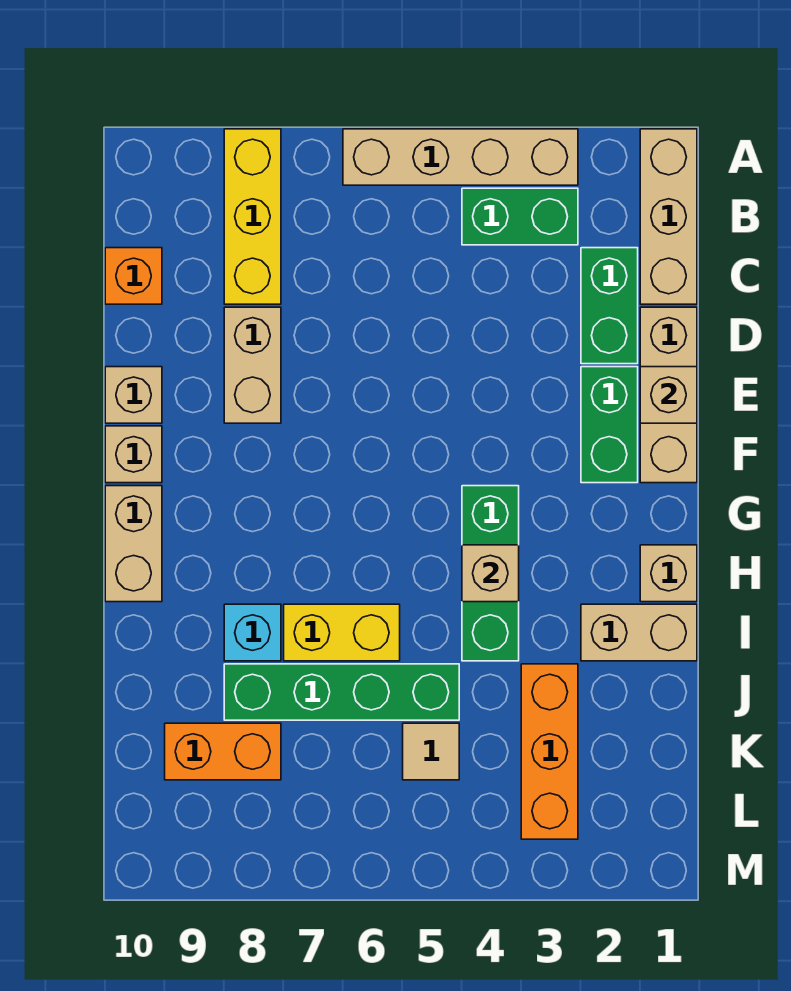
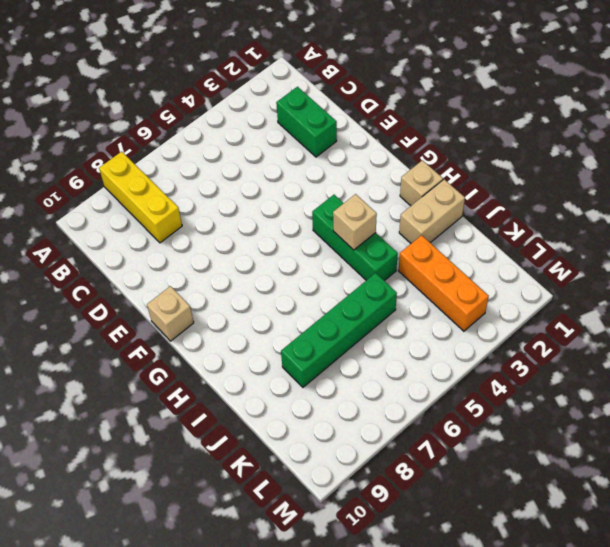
none -> tan 1x3 brick [640,129,697,304]
none -> tan 1x4 brick [343,129,578,185]
none -> green 1x2 brick [462,188,578,245]

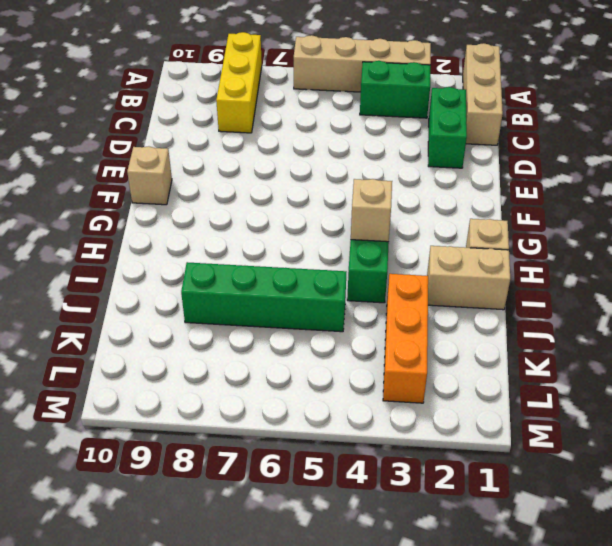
none -> orange 1x1 brick [105,248,162,304]
none -> tan 1x3 brick [640,307,697,483]
none -> tan 1x2 brick [224,307,281,423]

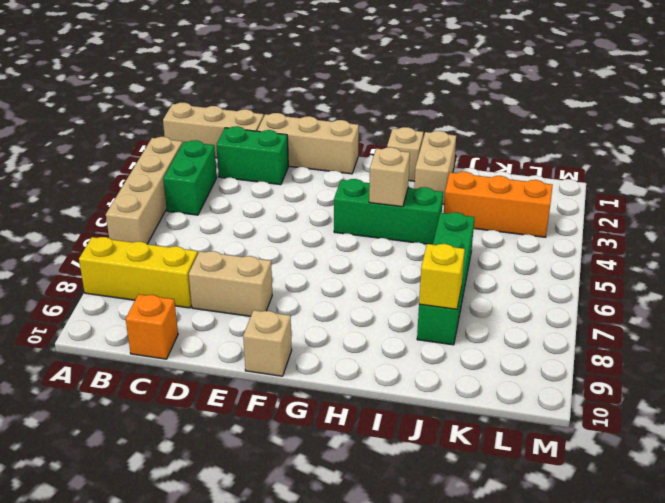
yellow 1x1 brick [419,244,465,309] -> none
none -> green 1x2 brick [581,367,638,483]
none -> tan 1x1 brick [105,367,162,423]
none -> tan 1x2 brick [105,486,162,602]

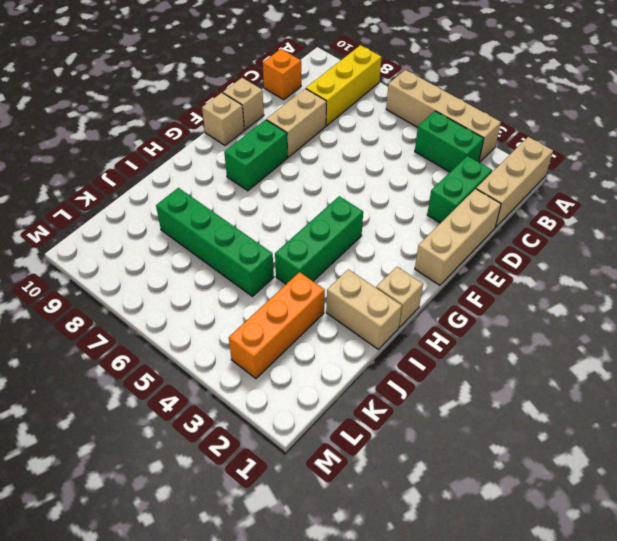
green 1x2 brick [224,120,288,191] -> green 1x2 brick moved to [581,367,638,483]
none -> tan 1x2 brick [105,486,162,602]
none -> yellow 1x2 brick [284,604,400,661]
none -> cyan 1x1 brick [224,604,281,661]

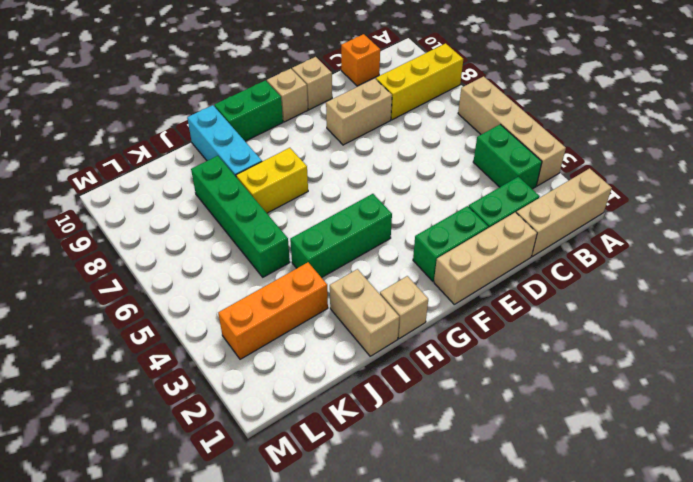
green 1x2 brick [214,80,283,141] -> tan 1x2 brick [105,486,162,602]
yellow 1x2 brick [236,148,308,213] -> yellow 1x2 brick turned to [284,604,400,661]
cyan 1x3 brick [187,105,262,176] -> cyan 1x1 brick [224,604,281,661]
none -> tan 1x1 tile [403,723,459,780]
none -> orange 1x2 brick [165,723,281,780]
none -> tan 1x1 brick [640,367,697,423]

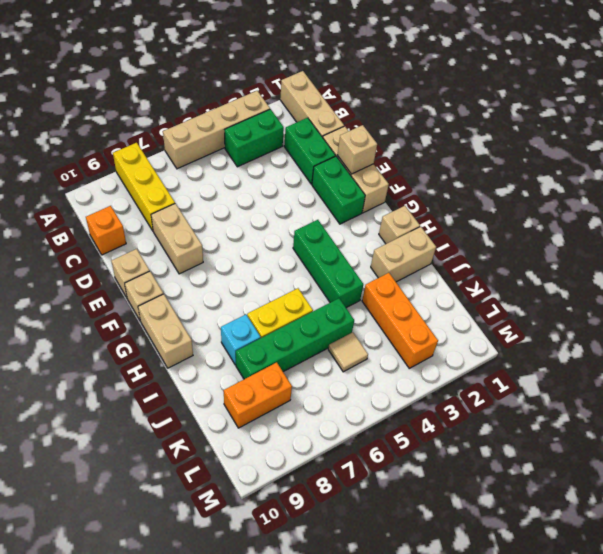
none -> tan 1x1 brick [462,545,519,602]

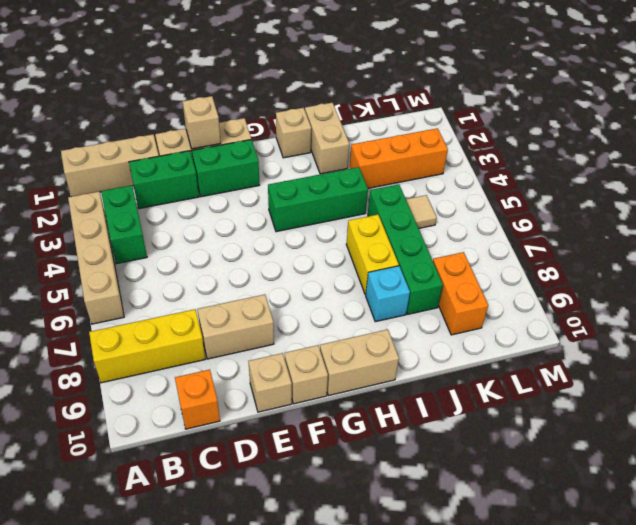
none -> tan 1x1 brick [462,545,519,602]

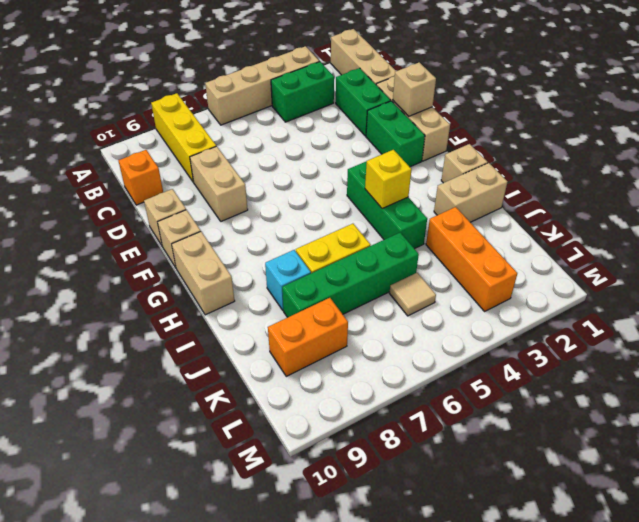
yellow 1x1 brick [365,150,412,209] -> tan 1x1 brick [462,545,519,602]

